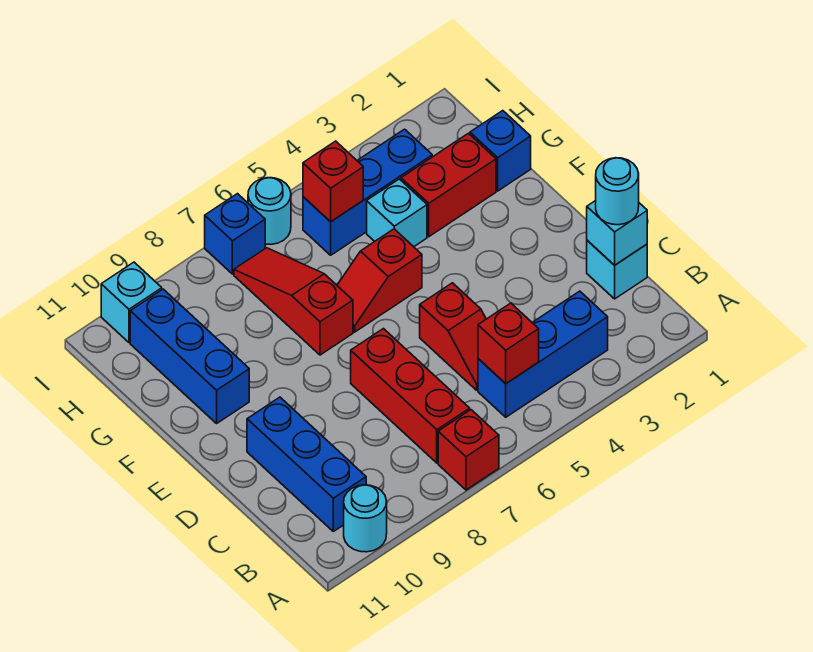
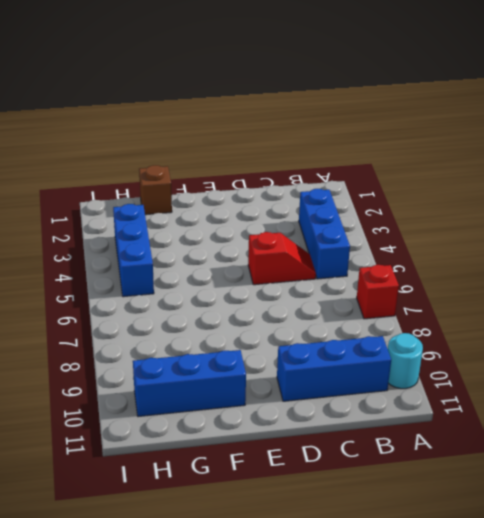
brown 1x1 brick [139,165,172,215] -> blue 1x1 brick [470,111,531,191]
none -> red 1x3 brick [351,329,470,463]
none -> cyan 1x1 brick [587,240,647,299]
none -> red 1x2 slope [337,229,422,332]

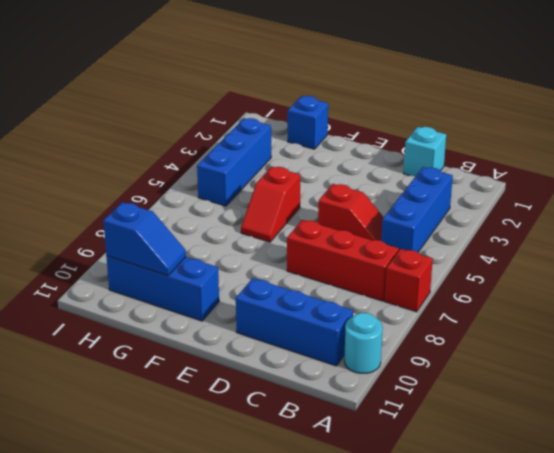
blue 1x2 slope [103,202,186,276] -> none
none -> red 1x3 slope [234,248,353,355]
none -> red 1x2 brick [401,133,496,237]
none -> cyan 1x1 brick [367,179,427,247]

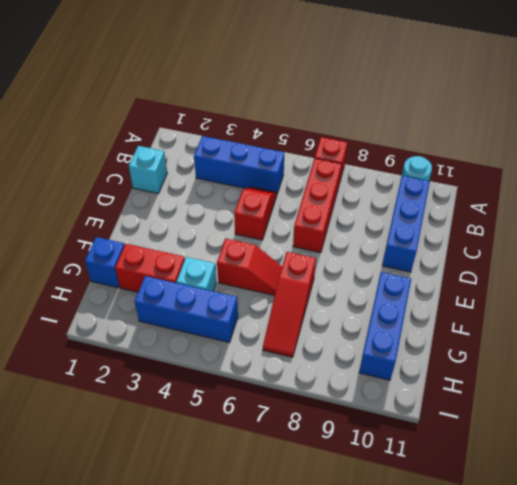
none -> cyan 1x1 round brick [248,178,291,244]
none -> blue 1x1 brick [205,194,265,274]
none -> cyan 1x1 brick [101,262,162,343]

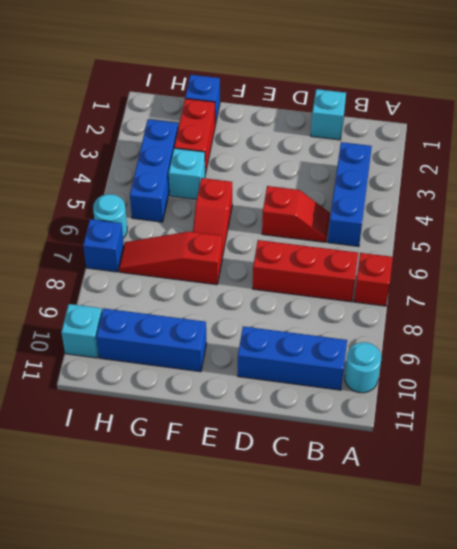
none -> red 1x1 brick [478,303,539,384]
none -> cyan 1x1 brick [587,201,647,265]
none -> red 1x1 brick [303,141,363,222]

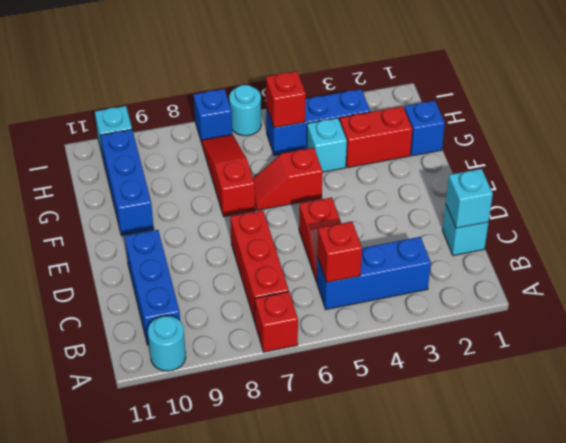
none -> cyan 1x1 round brick [596,158,639,225]

